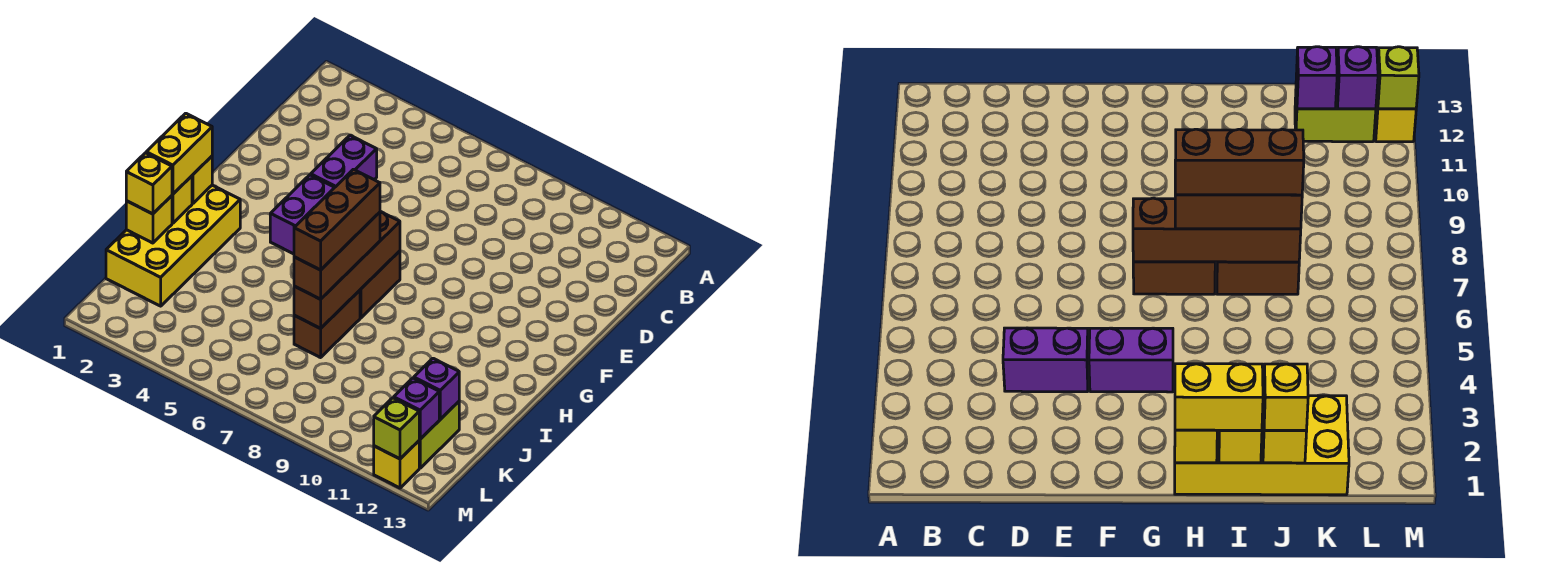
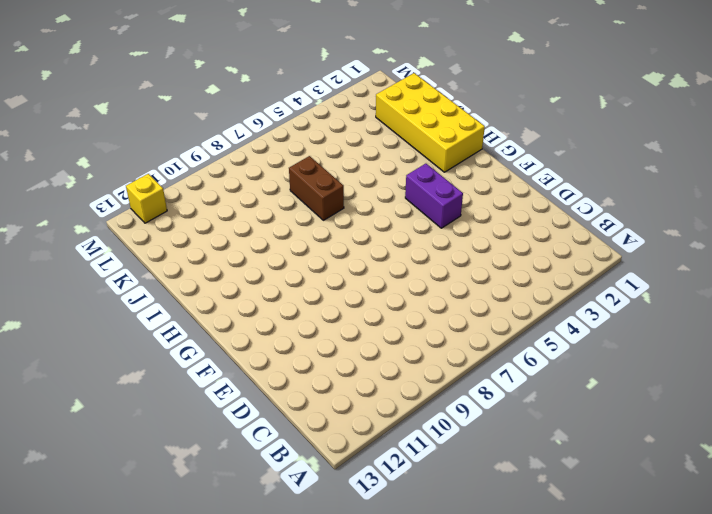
none -> purple 1x2 brick [311,135,377,187]
none -> brown 1x2 brick [360,251,400,318]
none -> lime 1x2 brick [419,402,459,468]

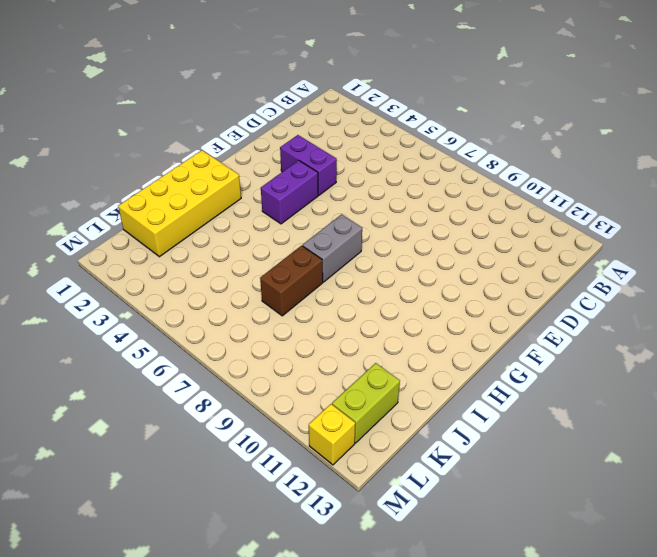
purple 1x2 brick [280,135,337,195] -> purple 1x2 brick turned to [311,135,377,187]
grey 1x2 brick [303,214,362,282] -> brown 1x2 brick [360,251,400,318]
none -> brown 1x4 brick [294,211,400,328]
none -> yellow 1x1 brick [192,156,212,203]
none -> yellow 1x1 brick [172,176,192,223]

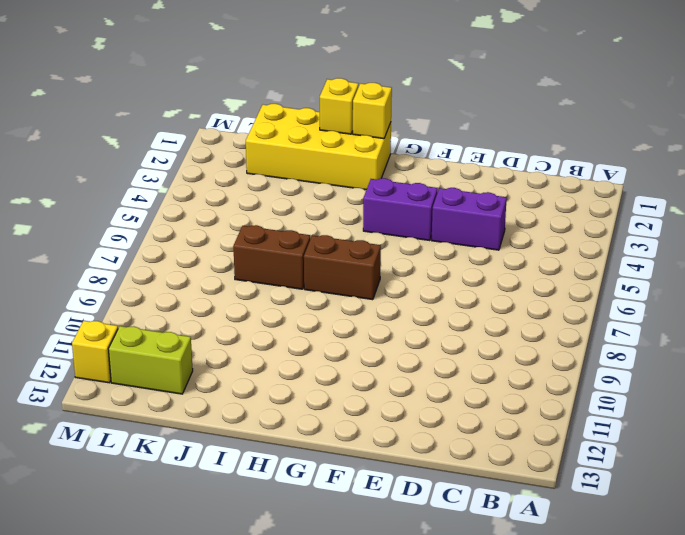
none -> brown 1x4 brick [294,211,400,328]
none -> yellow 1x1 brick [126,196,172,243]
none -> purple 1x1 brick [414,358,459,419]

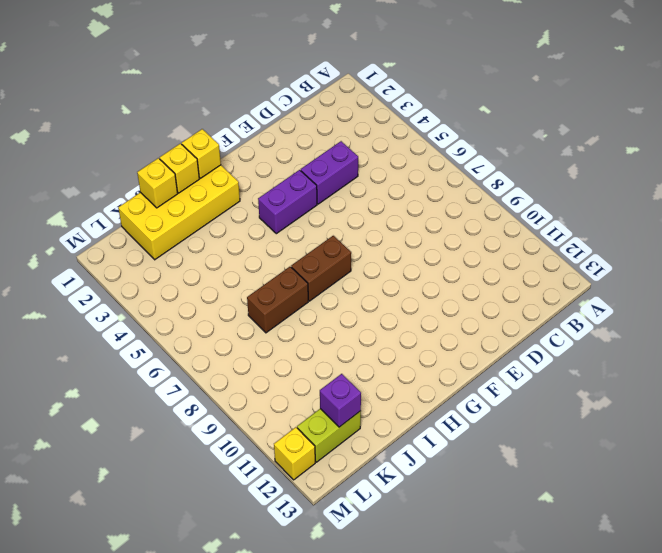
none -> brown 1x4 brick [294,211,400,328]
none -> purple 1x1 brick [394,378,439,439]
none -> lime 1x1 brick [374,398,419,459]

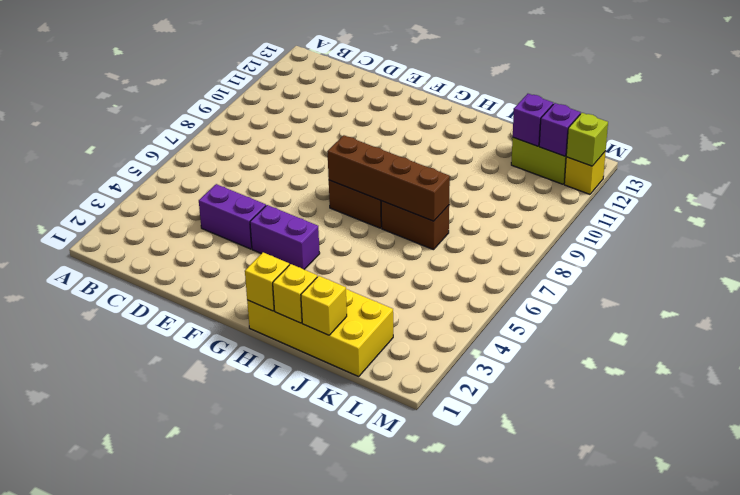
none -> yellow 1x2 brick [146,113,212,194]
none -> brown 1x3 brick [294,212,380,299]
none -> yellow 1x1 brick [126,153,172,214]

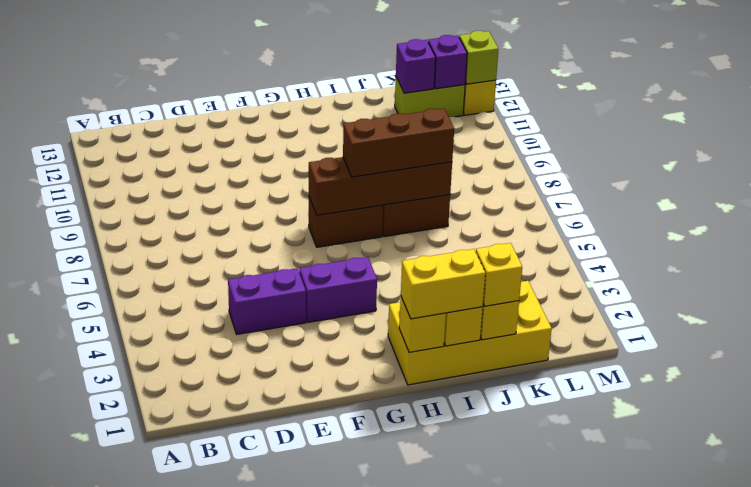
none -> brown 1x3 brick [294,169,380,270]

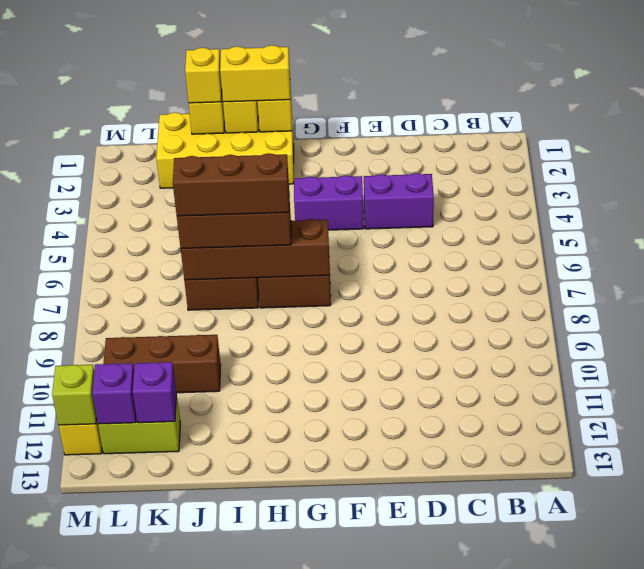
brown 1x3 brick [103,335,221,393] -> none

